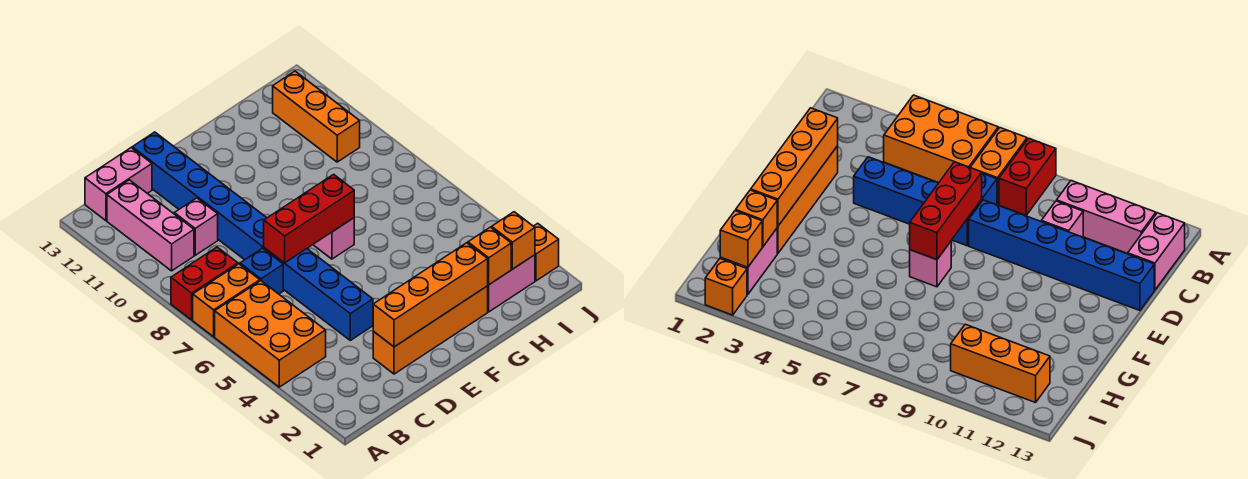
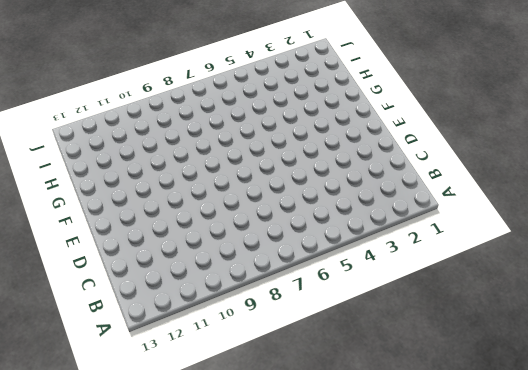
none -> orange 2x3 brick [215,281,326,387]
none -> orange 1x2 brick [193,264,260,337]
none -> red 1x2 brick [171,247,238,320]

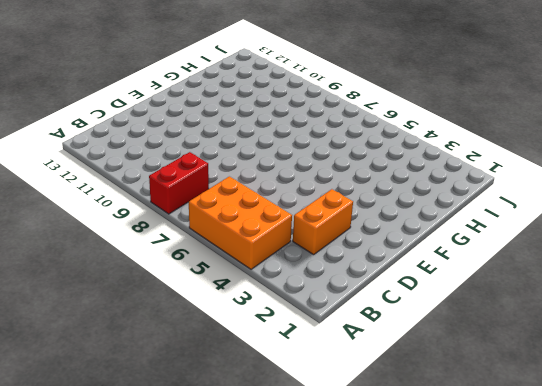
orange 1x2 brick [293,189,353,255] -> orange 1x2 brick moved to [193,264,260,337]
none -> pink 1x3 brick [107,180,194,271]
none -> pink 1x2 brick [85,148,152,221]
none -> blue 1x1 brick [240,248,283,294]

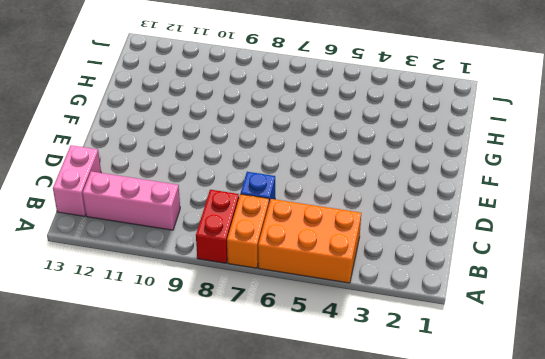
none -> pink 1x1 brick [174,198,218,255]
none -> orange 1x4 brick [373,286,488,374]
none -> blue 1x4 brick [264,248,373,340]

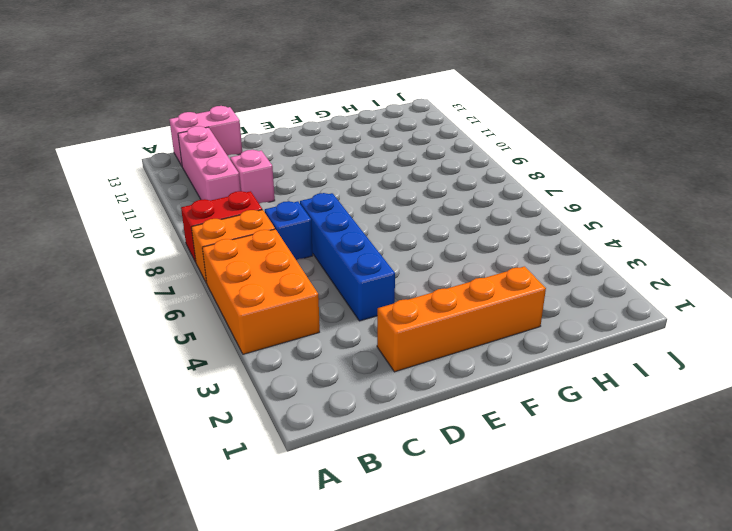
none -> blue 1x6 brick [132,132,267,260]
none -> pink 1x1 brick [313,218,354,259]
none -> pink 1x2 brick [488,255,535,312]

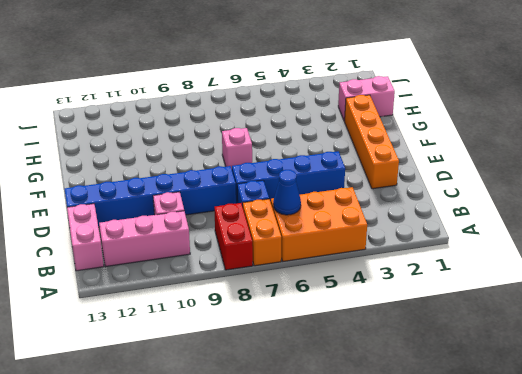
blue 1x1 cone [273,170,301,215] -> none
pink 1x2 brick [338,76,395,121] -> pink 1x2 brick turned to [488,255,535,312]
none -> orange 1x3 brick [273,71,360,162]
none -> orange 1x1 brick [534,223,559,281]
none -> orange 1x4 brick [373,243,488,347]

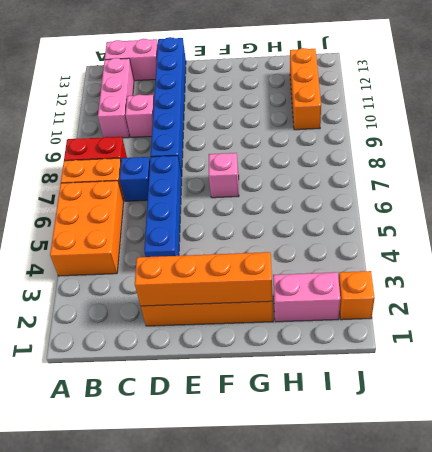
none -> red 1x3 brick [264,174,354,263]
none -> orange 1x1 brick [468,227,511,285]
none -> orange 1x1 brick [492,212,535,269]

